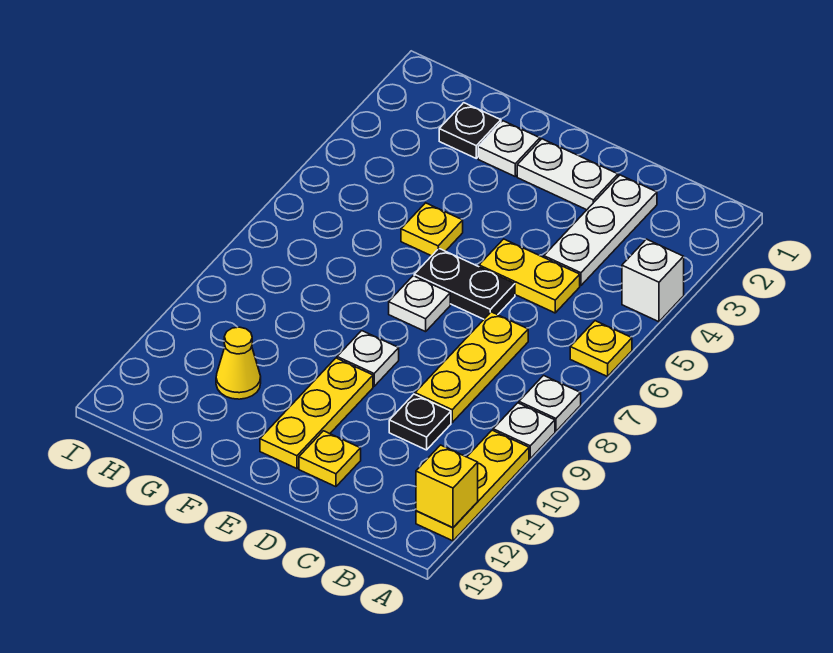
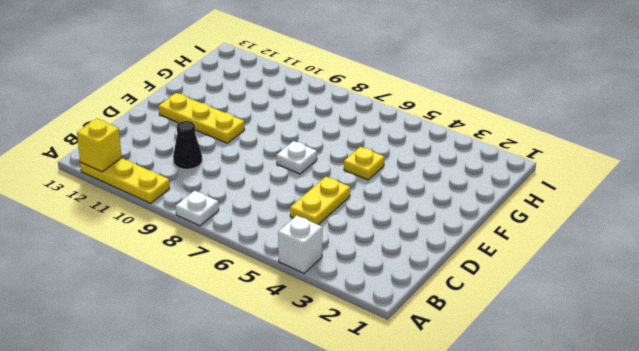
black 1x1 cone [173,121,202,169] -> black 1x1 plate [389,394,451,450]
none -> yellow 1x1 plate [570,321,632,377]
none -> white 1x1 plate [493,403,555,459]
none -> white 1x3 plate [544,175,657,286]

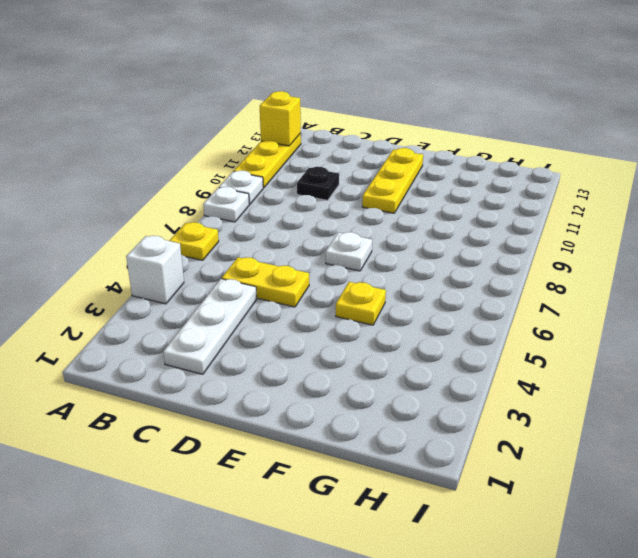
none -> yellow 1x3 plate [415,312,528,422]
none -> white 1x2 plate [517,139,618,210]
none -> black 1x2 plate [414,249,515,319]

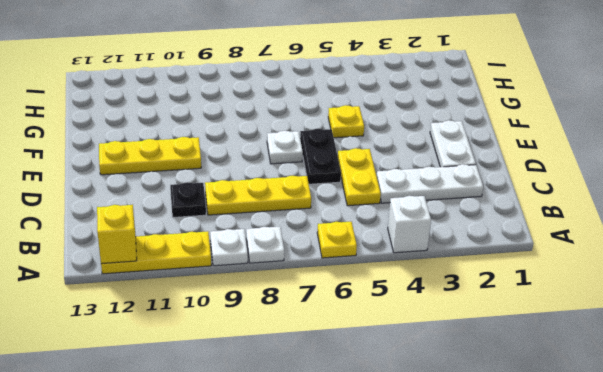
none -> yellow 1x1 plate [299,431,361,487]
none -> white 1x1 plate [337,331,399,386]
none -> white 1x1 plate [478,121,540,176]

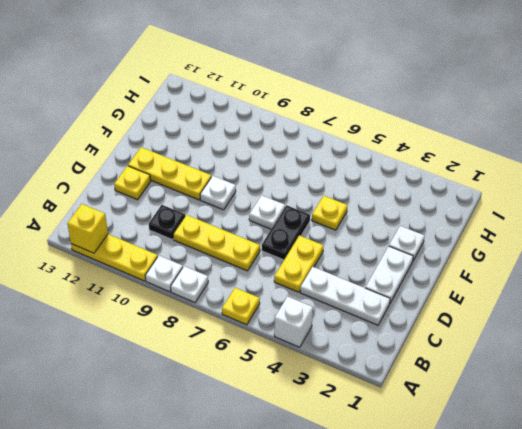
none -> black 1x1 plate [439,103,501,158]
none -> yellow 1x1 cone [216,327,261,399]

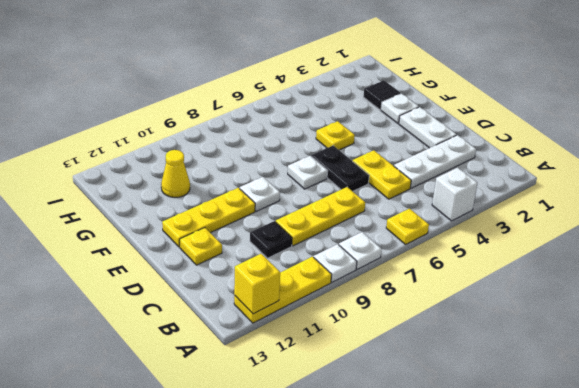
black 1x1 tile [363,80,401,110] -> black 1x1 plate [439,103,501,158]

